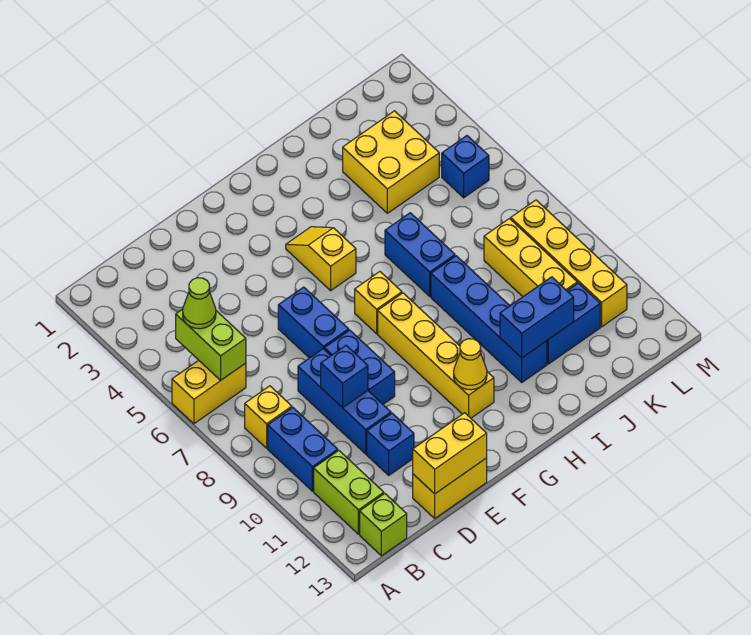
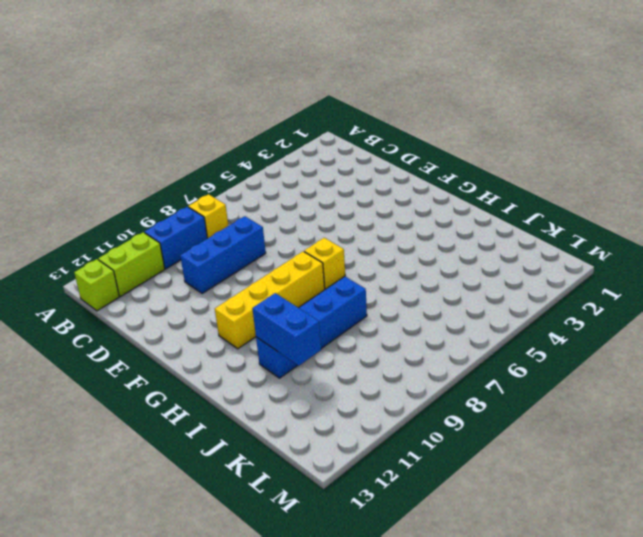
none -> yellow 1x2 brick [172,360,246,424]
none -> blue 1x1 brick [367,413,414,475]
none -> yellow 1x2 brick [413,458,487,518]

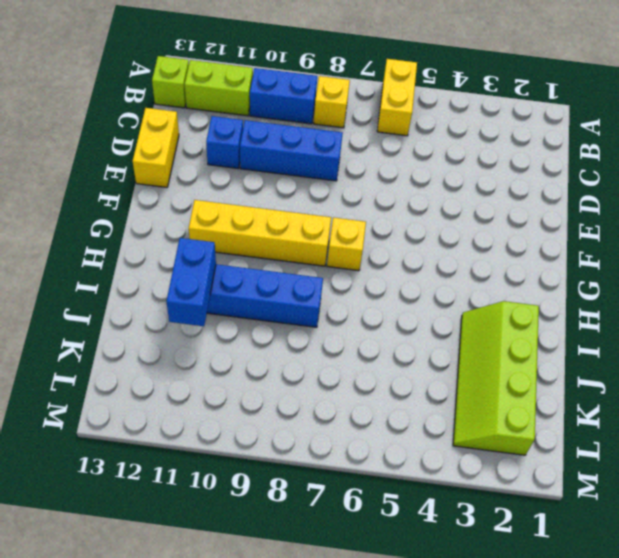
lime 2x4 slope [453,301,539,455] -> yellow 2x2 brick [343,111,439,213]
none -> blue 1x2 brick [278,287,349,358]
none -> blue 1x2 brick [324,330,395,404]
none -> yellow 1x2 slope [286,227,356,291]

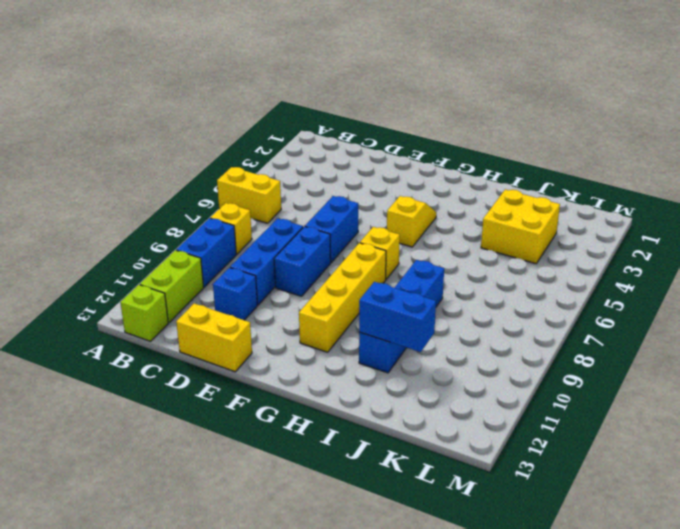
none -> blue 1x2 brick [385,213,455,296]
none -> blue 1x2 brick [547,283,600,364]
none -> yellow 1x3 brick [484,219,577,297]

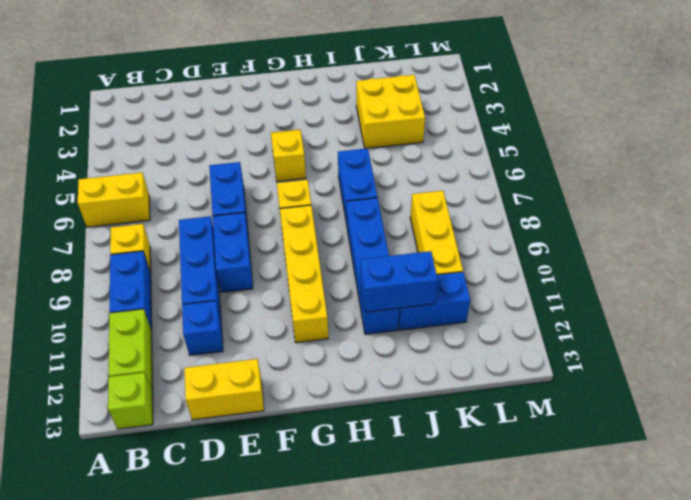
none -> blue 1x1 brick [442,136,489,198]
none -> yellow 1x4 brick [511,200,627,327]
none -> lime 1x2 brick [176,309,246,381]

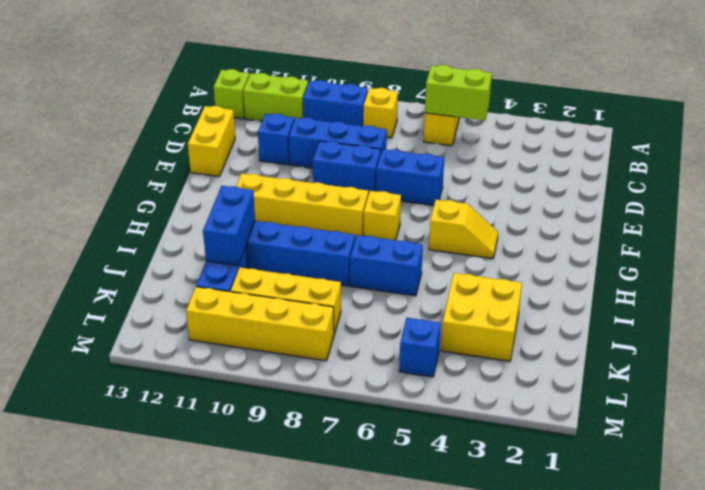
none -> blue 1x1 brick [321,345,368,408]
none -> yellow 1x2 brick [413,413,487,494]
none -> yellow 1x1 cone [454,339,487,390]

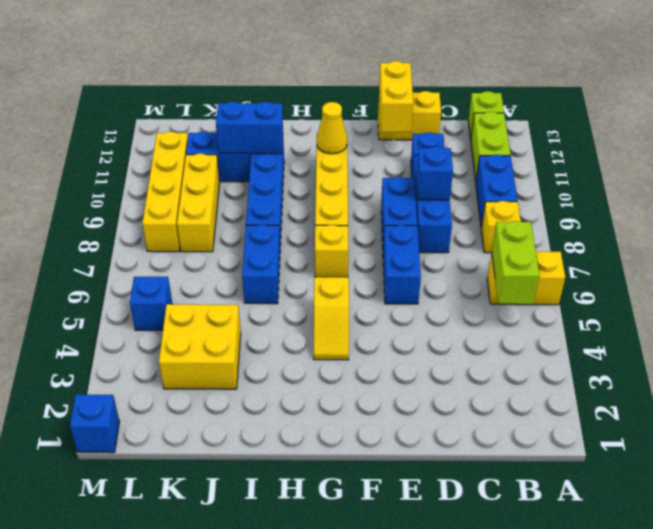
yellow 1x2 brick [379,61,413,132] -> yellow 1x2 brick turned to [413,413,487,494]
blue 1x1 brick [70,395,119,453] -> none
none -> lime 1x1 cone [183,278,216,329]

